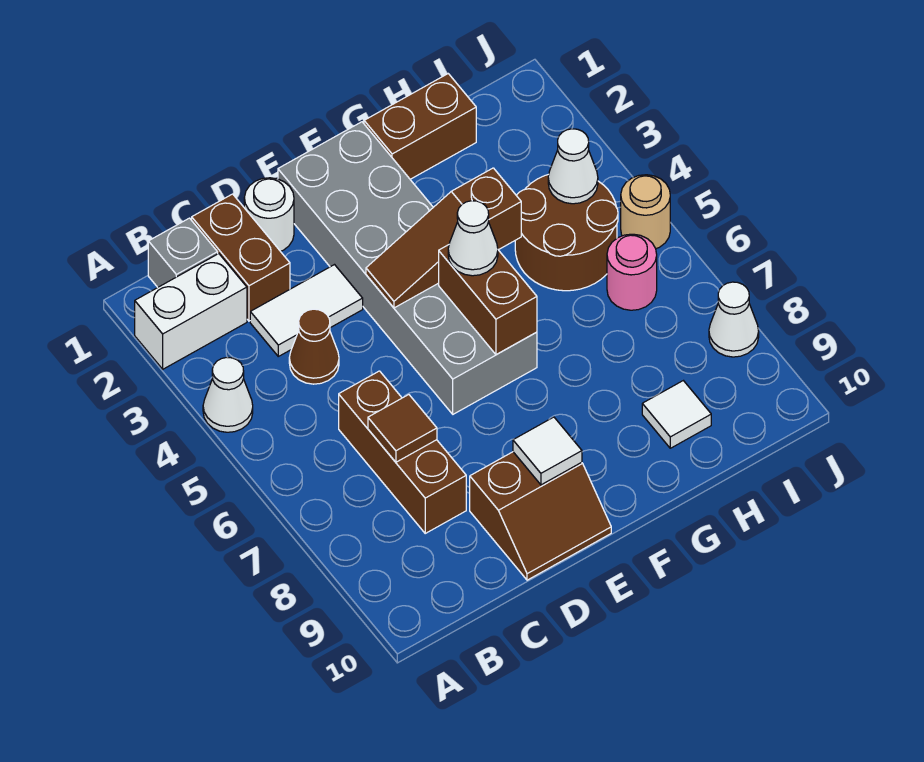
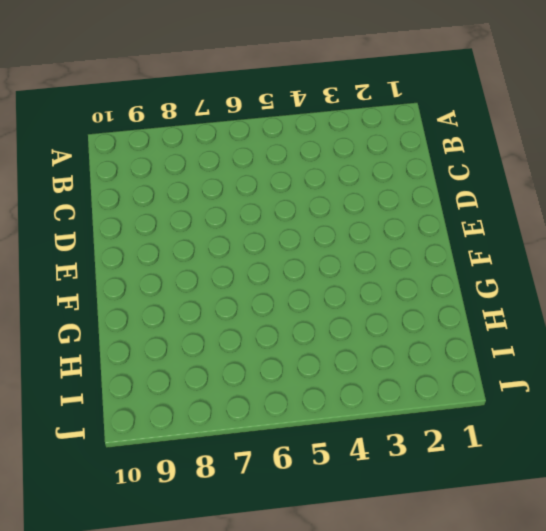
none -> white 1x2 brick [135,254,247,369]
none -> white 1x1 cone [203,357,253,432]
none -> grey 1x1 brick [148,218,218,287]

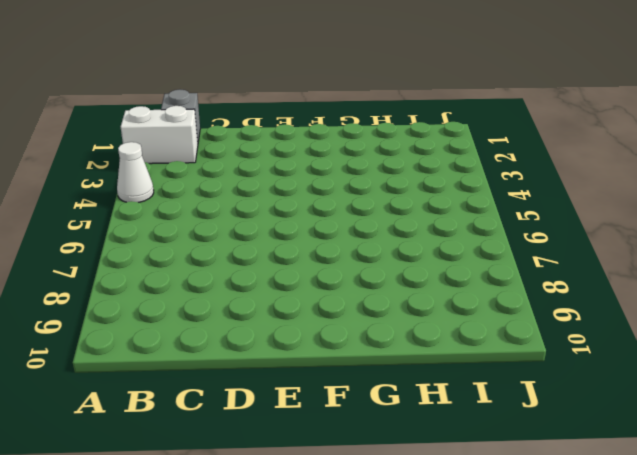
none -> brown 1x2 brick [192,194,290,321]
none -> white 1x2 tile [250,265,363,356]
none -> brown 1x1 cone [289,309,339,384]

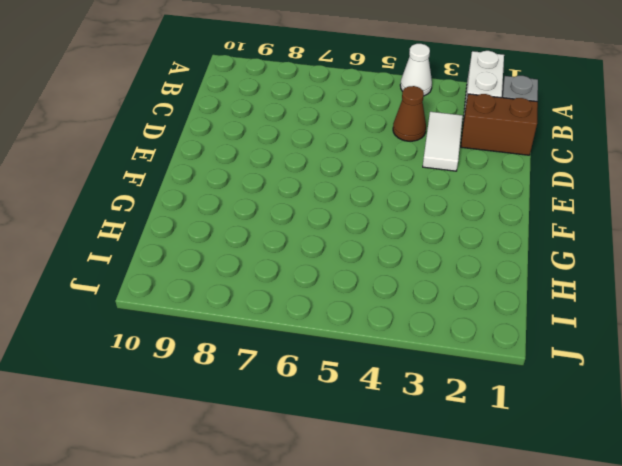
none -> brown 1x3 brick [339,371,466,533]
none -> white 1x1 round brick [244,178,294,251]
none -> brown 2x2 slope [470,452,611,580]

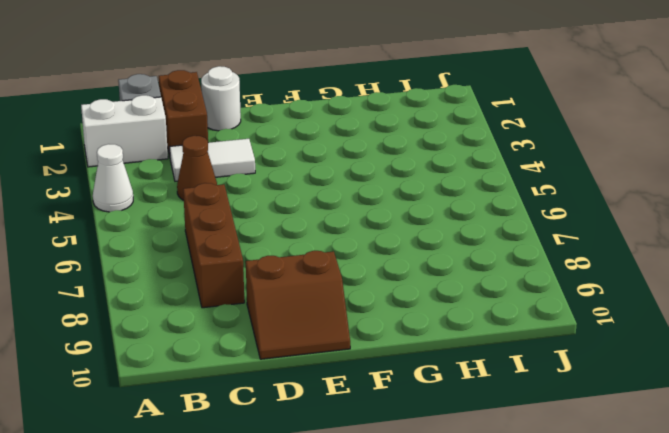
none -> grey 2x6 brick [278,122,537,414]
none -> brown 1x2 brick [364,74,476,179]
none -> brown 2x2 round brick [515,175,618,291]

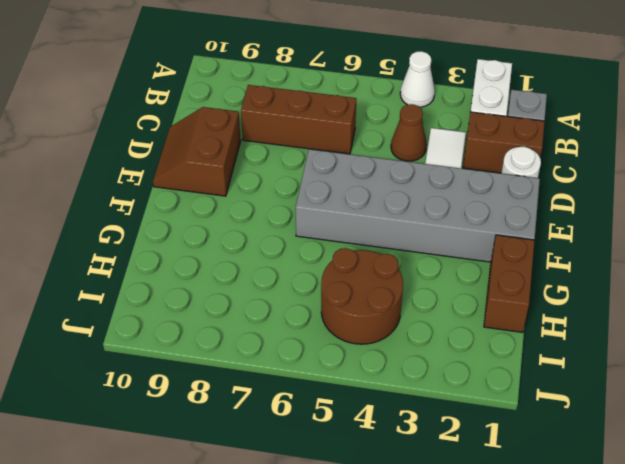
none -> white 1x1 tile [642,381,711,448]
none -> pink 1x1 round brick [607,234,657,310]
none -> tan 1x1 round brick [621,175,670,249]

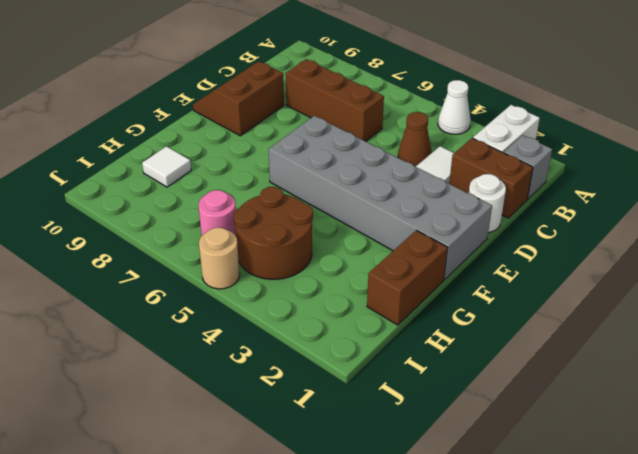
none -> white 1x1 cone [709,282,759,357]
none -> brown 1x1 tile [368,395,437,462]
none -> brown 1x3 slope [366,168,521,308]

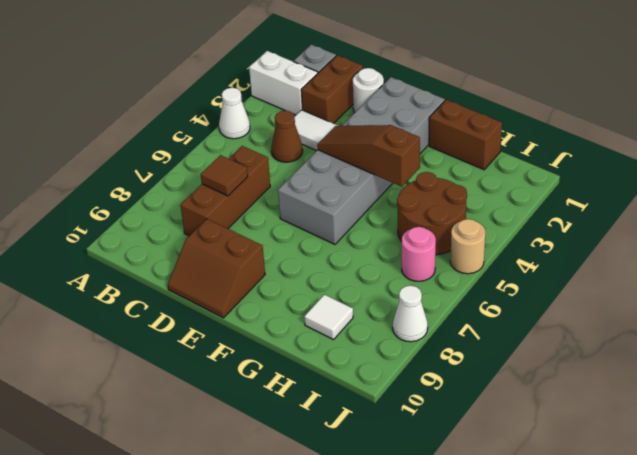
none -> white 1x1 tile [513,417,582,485]
none -> brown 1x2 brick [439,245,537,354]
none -> white 1x1 cone [548,129,598,204]

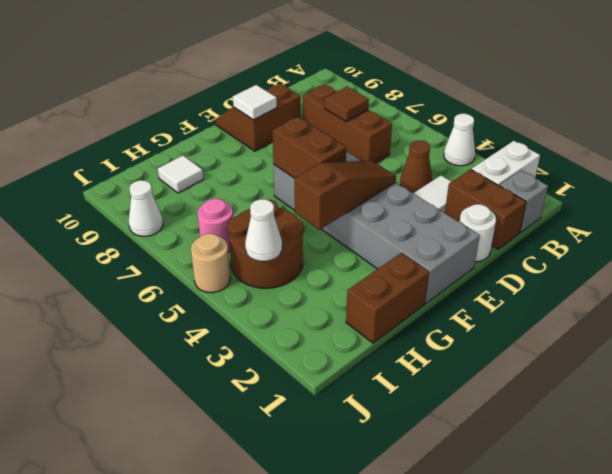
none -> white 1x1 cone [448,201,498,276]

